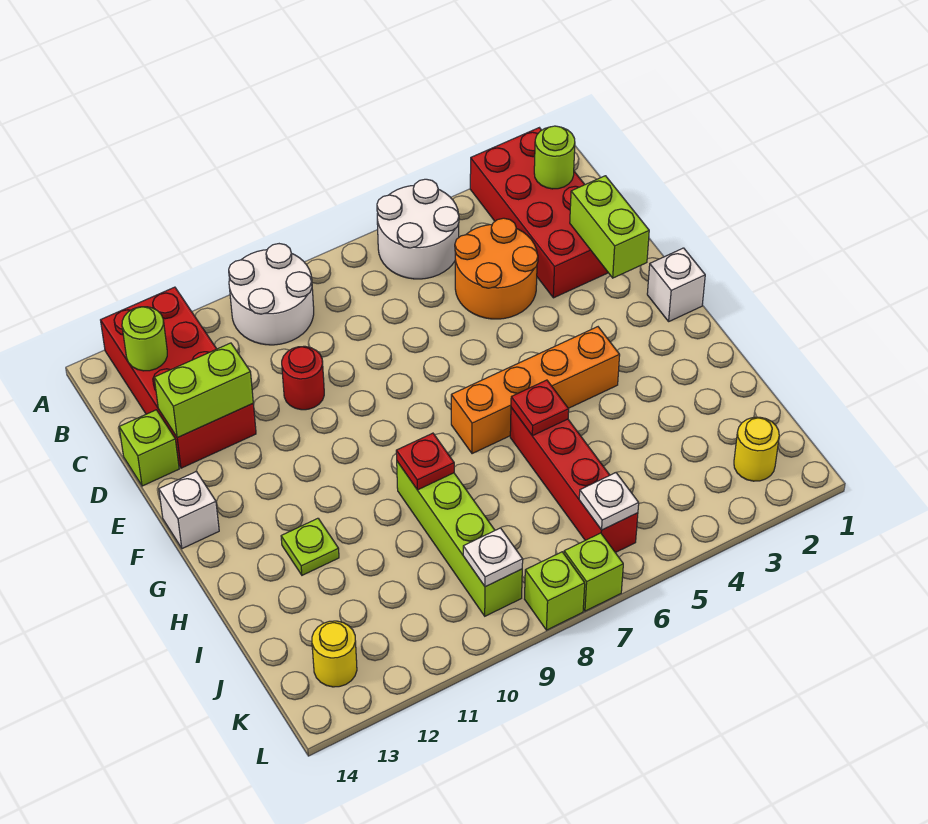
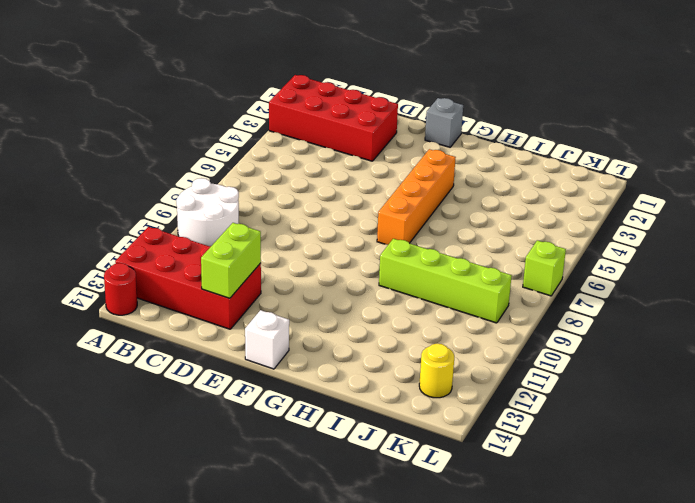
red 1x1 round brick [104,263,137,315] -> red 1x1 round brick moved to [282,346,324,410]
grey 1x1 brick [425,98,463,147] -> white 1x1 brick [647,248,705,321]
none -> white 2x2 round brick [377,179,459,279]
none -> orange 2x2 round brick [455,218,538,319]
none -> lime 1x1 brick [119,410,179,486]

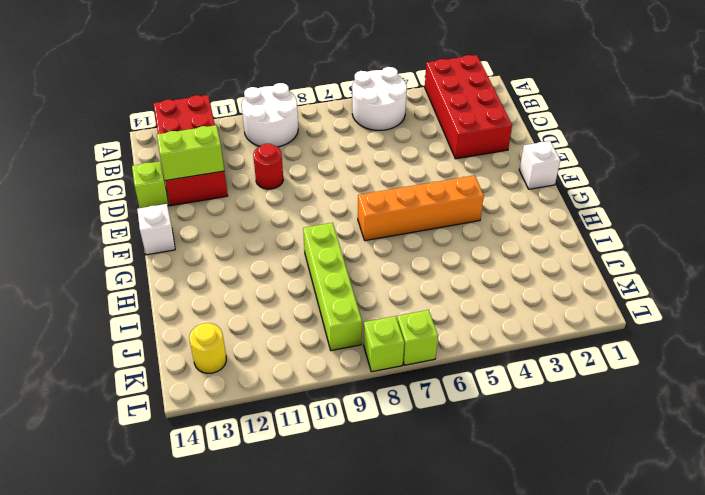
none -> orange 2x2 round brick [455,218,538,319]
none -> red 1x4 brick [510,408,638,553]
none -> lime 1x1 plate [281,518,339,575]

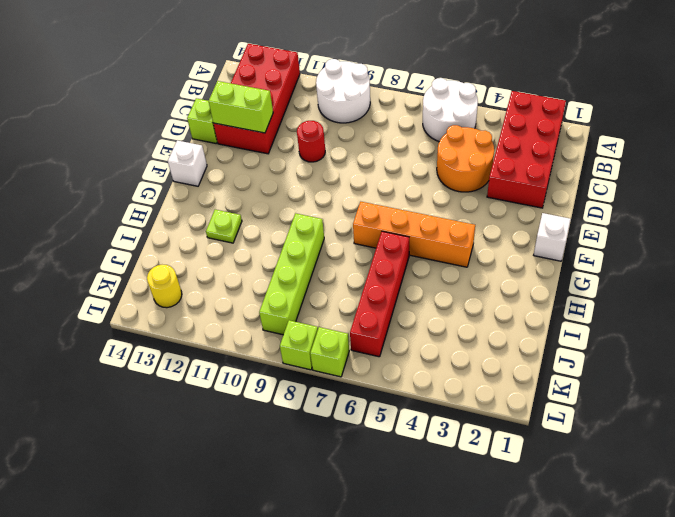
none -> yellow 1x1 round brick [734,417,779,481]
none -> lime 1x1 round brick [534,126,575,189]
none -> lime 1x1 round brick [122,307,167,371]

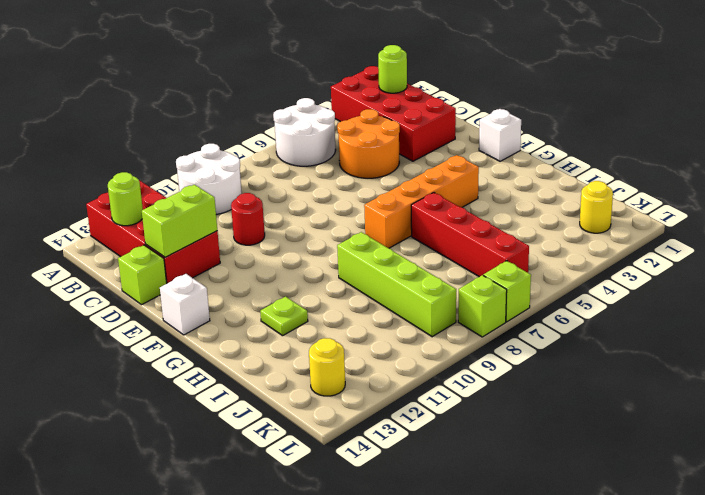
none -> lime 1x2 brick [570,176,649,278]
none -> red 1x1 plate [511,380,569,436]
none -> red 1x1 plate [396,433,454,490]

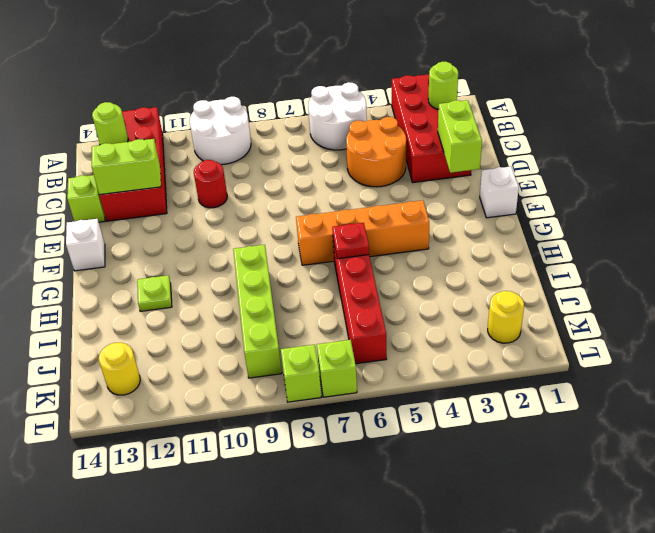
none -> red 1x1 plate [396,433,454,490]
none -> white 1x1 plate [579,473,639,530]
none -> white 1x1 plate [463,528,523,587]

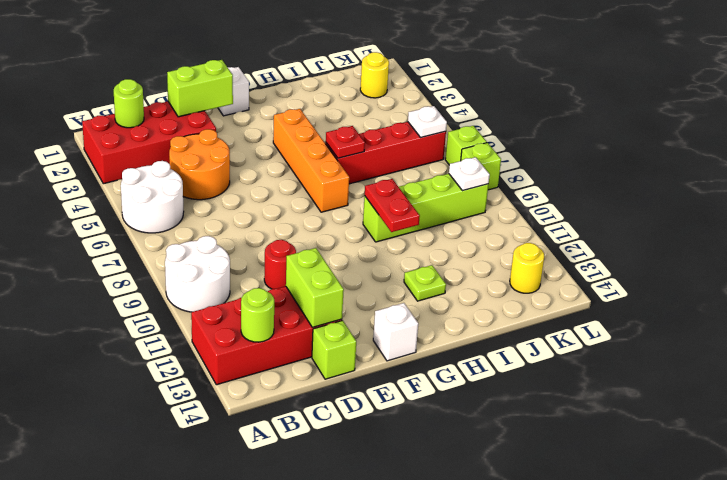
red 1x2 plate [365,179,420,232] -> red 1x1 plate [396,433,454,490]

